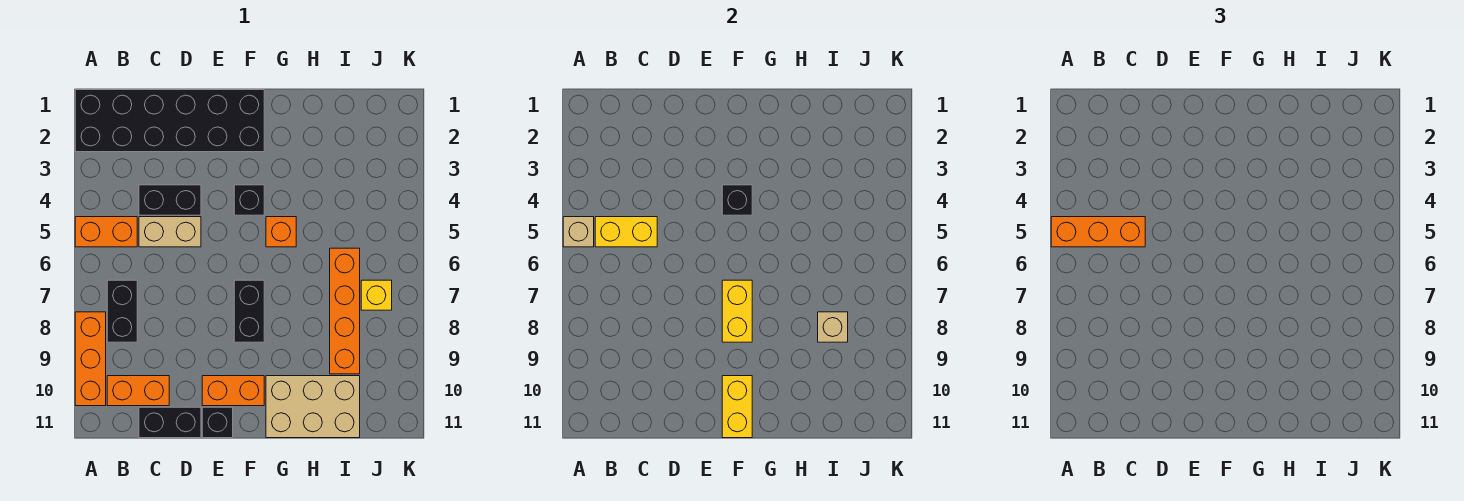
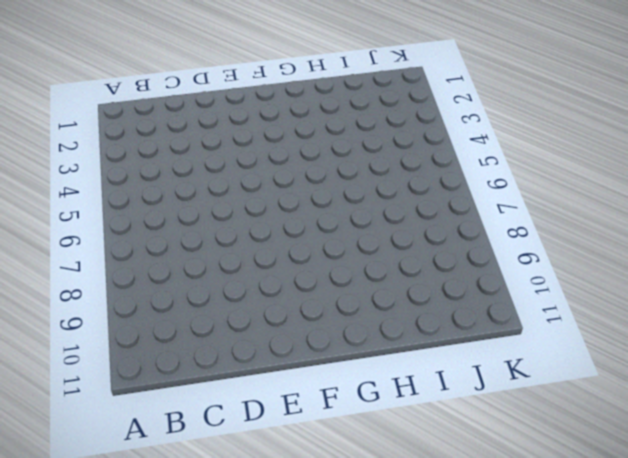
none -> black 2x6 brick [75,90,264,152]
none -> orange 1x2 brick [75,217,137,247]
none -> orange 1x3 brick [75,312,106,406]

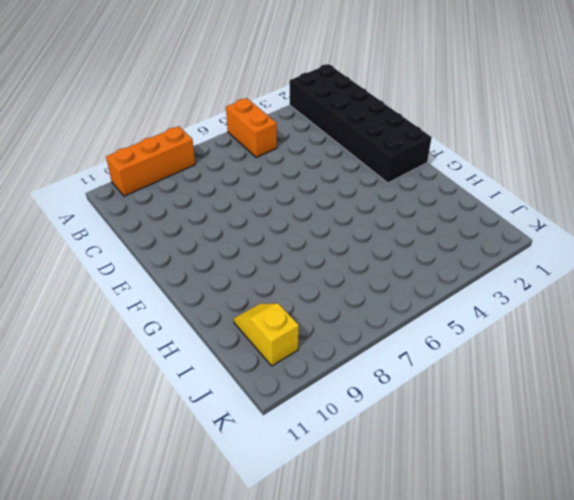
yellow 1x2 slope [234,303,299,366] -> tan 2x3 brick [266,376,360,438]
none -> black 1x2 brick [107,280,137,342]
none -> orange 1x2 brick [107,376,169,406]
none -> black 1x2 brick [139,185,201,215]

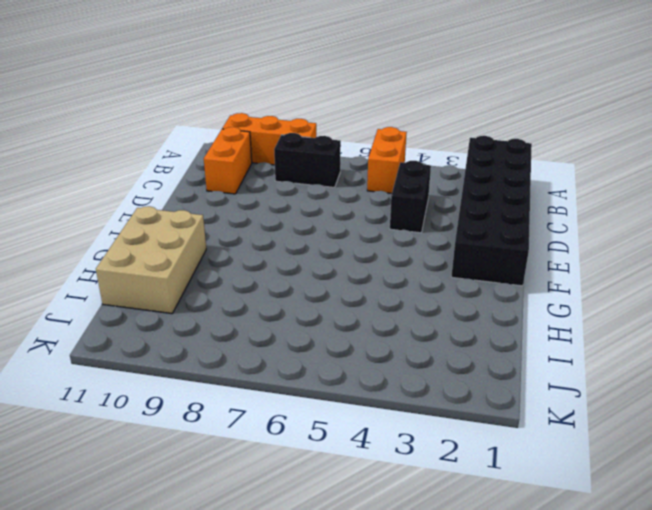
none -> tan 1x2 brick [139,217,201,247]
none -> black 1x2 brick [139,407,201,438]
none -> orange 1x2 brick [202,376,264,406]

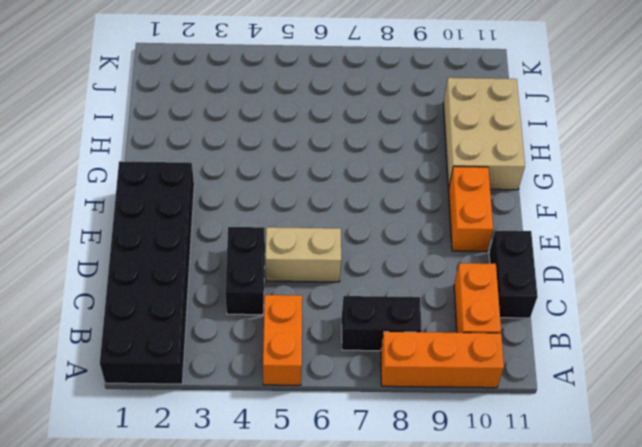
tan 1x2 brick [266,227,341,282] -> tan 1x2 brick turned to [139,217,201,247]
none -> black 1x1 brick [202,407,233,438]
none -> black 1x1 brick [234,185,264,215]
none -> black 1x2 brick [234,280,264,342]

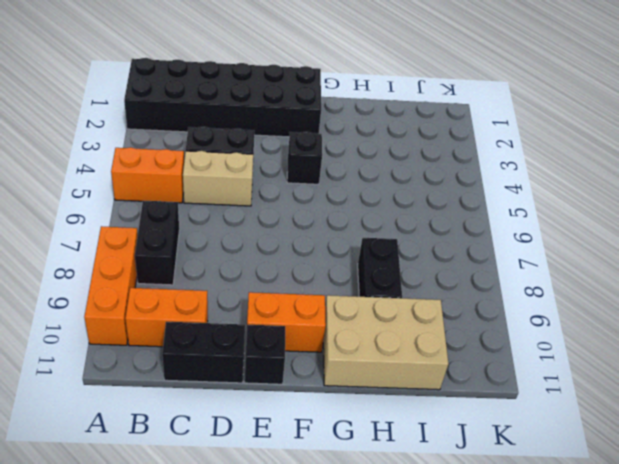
black 1x2 brick [358,238,402,298] -> black 1x2 brick moved to [234,280,264,342]
none -> orange 1x1 brick [266,217,296,247]
none -> orange 1x4 brick [330,248,360,374]
none -> yellow 1x1 brick [361,280,392,310]

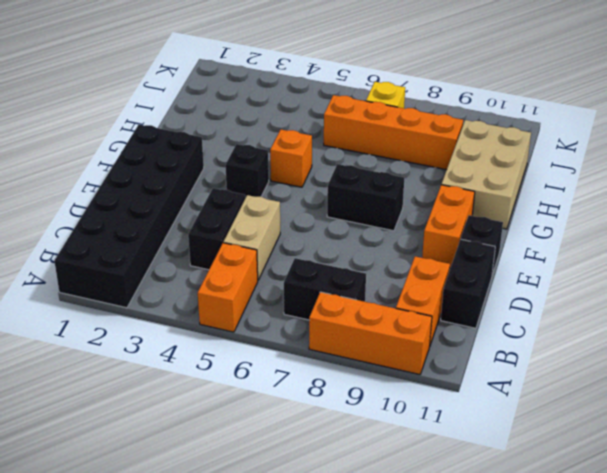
none -> tan 1x1 brick [563,217,594,247]
none -> yellow 1x2 brick [595,217,657,247]
none -> black 1x1 brick [722,185,752,215]

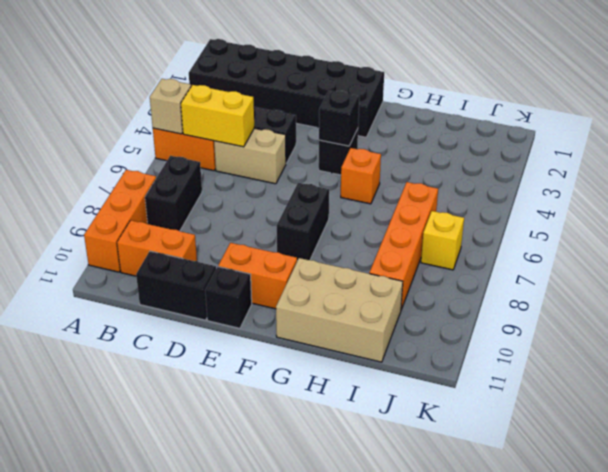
none -> yellow 1x2 brick [722,280,752,342]
none -> yellow 1x2 brick [722,376,752,438]
none -> tan 1x1 brick [818,312,848,342]

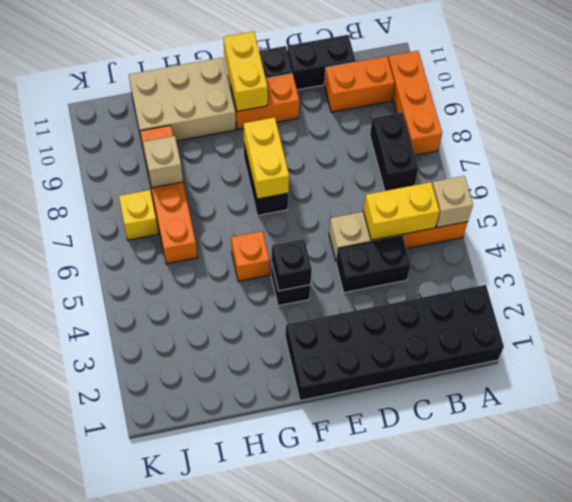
none -> orange 1x3 brick [1051,217,1145,247]

